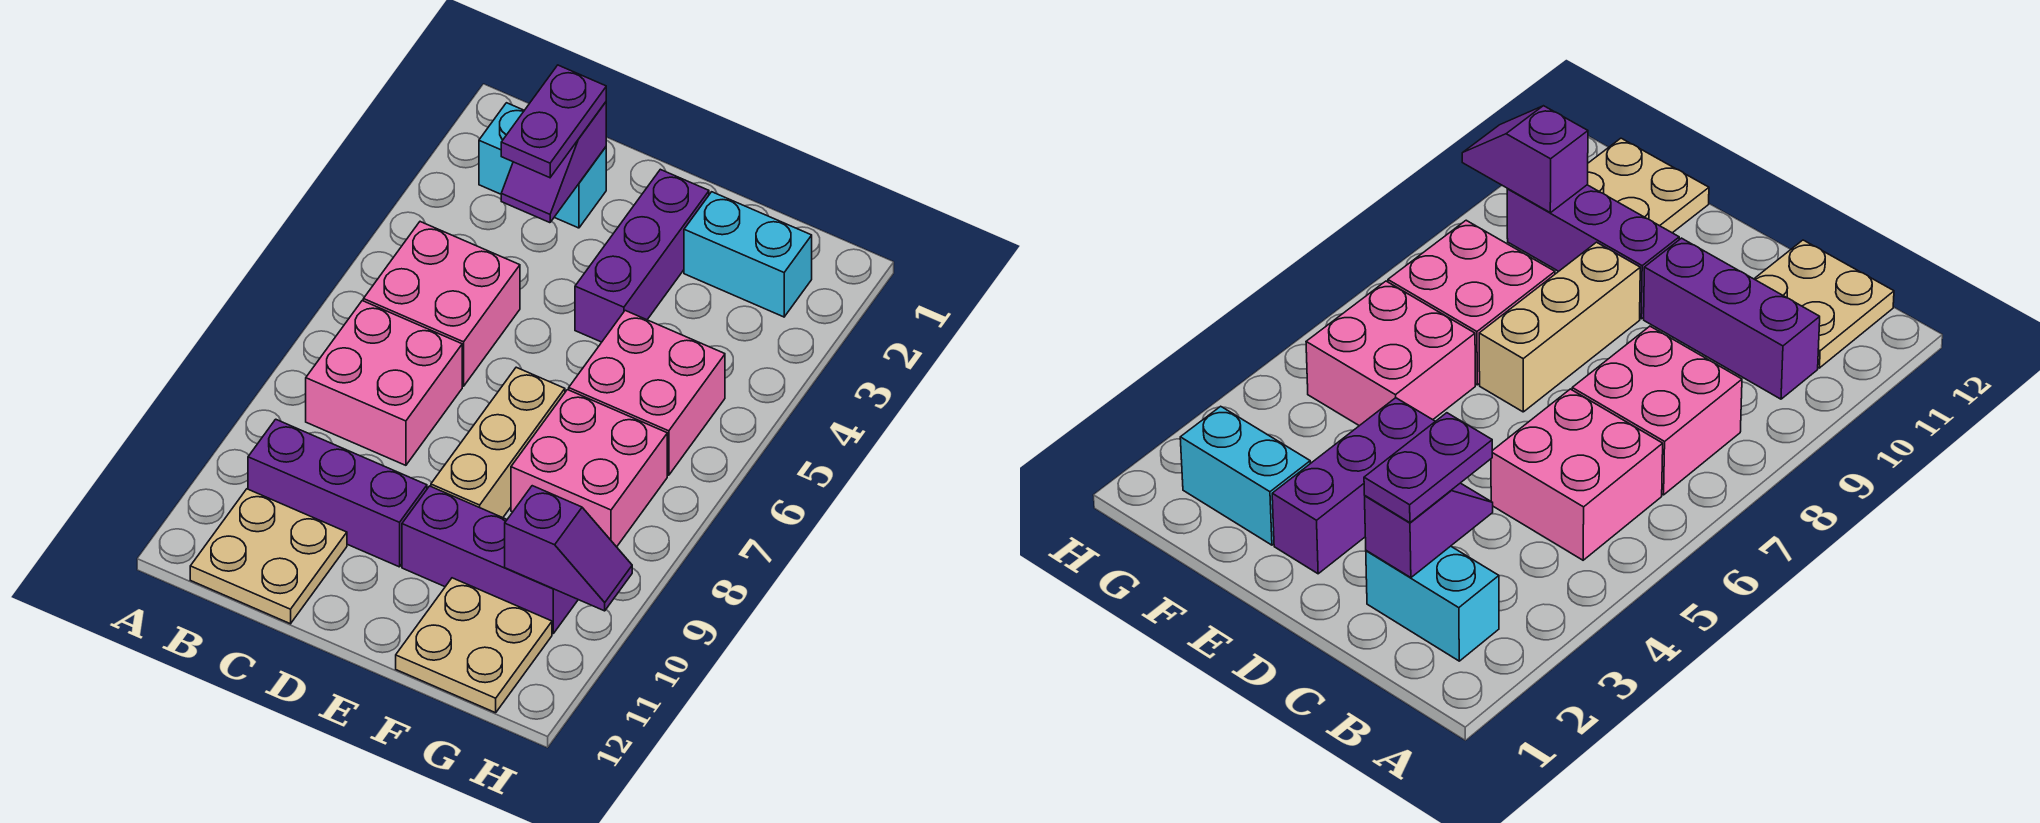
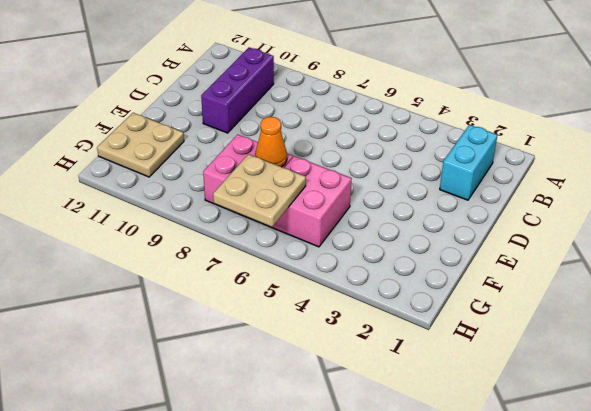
orange 1x1 cone [255,117,287,167] -> none
tan 2x2 plate [213,154,306,227] -> tan 2x2 plate moved to [190,489,347,624]
none -> pink 2x2 brick [363,222,520,386]
none -> pink 2x2 brick [306,301,462,465]
none -> purple 1x3 brick [575,169,709,342]

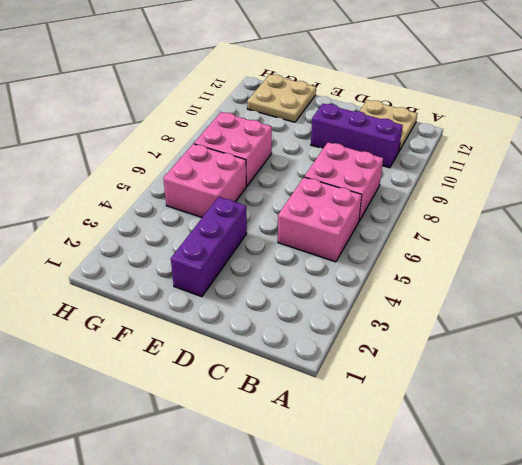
none -> cyan 1x2 brick [479,103,606,228]
none -> tan 1x3 brick [431,367,565,518]
none -> purple 1x3 brick [402,486,578,633]

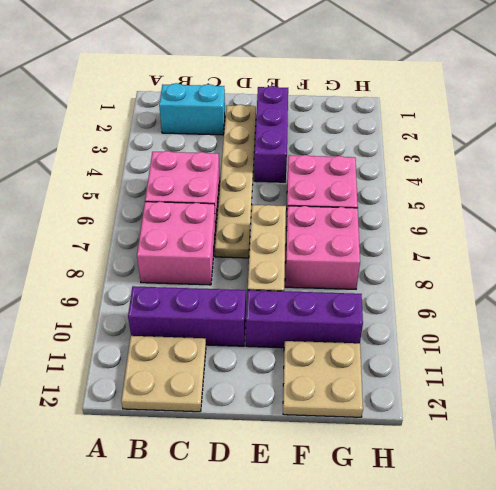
tan 1x6 plate [215,105,256,258] -> none
none -> cyan 1x2 brick [684,192,812,317]
none -> purple 1x2 slope [501,102,606,223]
none -> purple 1x2 slope [505,486,632,611]

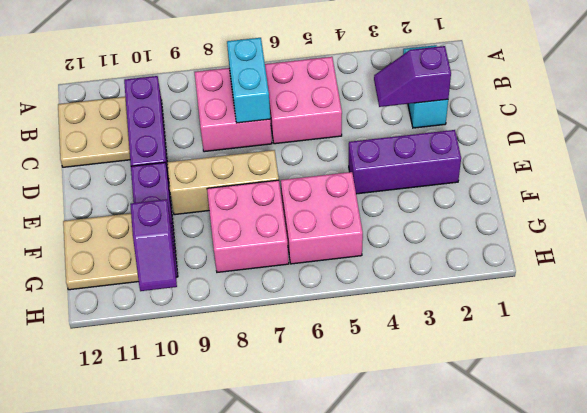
cyan 1x2 brick [227,38,270,123] -> cyan 1x2 brick moved to [684,192,812,317]
none -> purple 1x2 plate [501,65,606,178]

